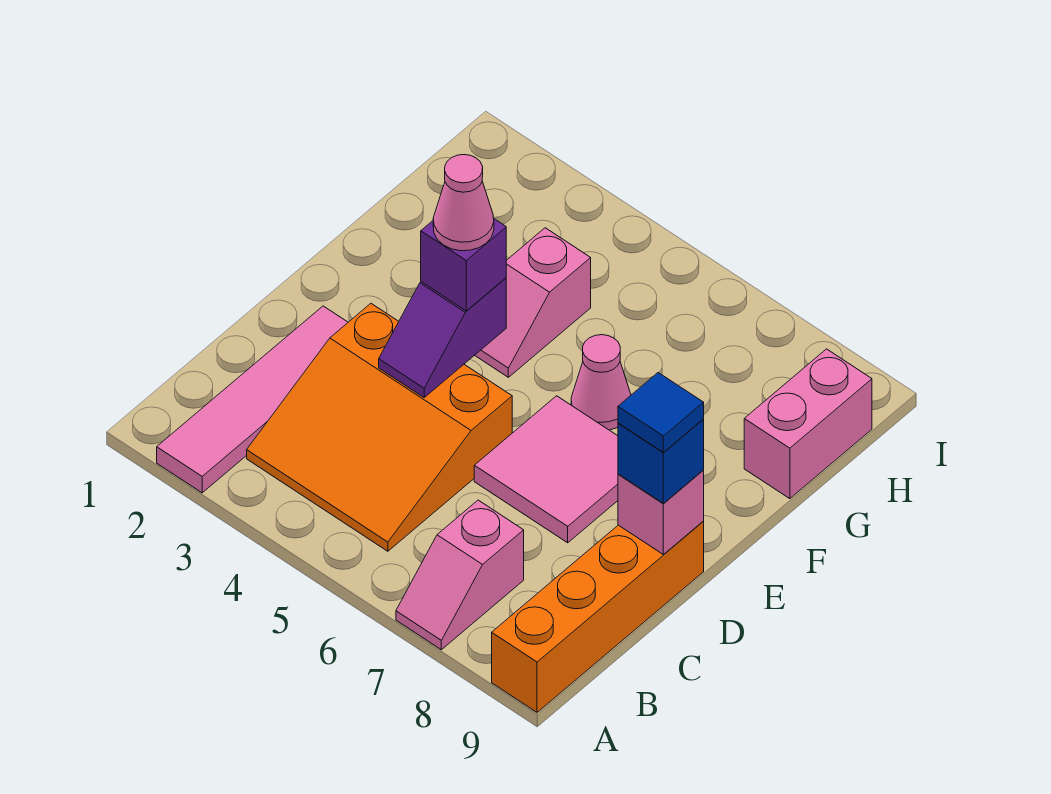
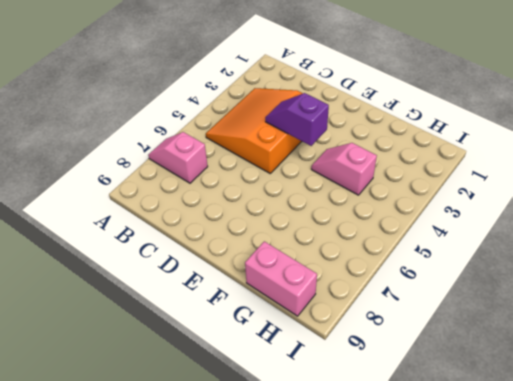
none -> pink 1x4 tile [157,306,348,493]
none -> orange 1x4 brick [492,522,704,712]
none -> pink 2x2 tile [474,396,618,543]

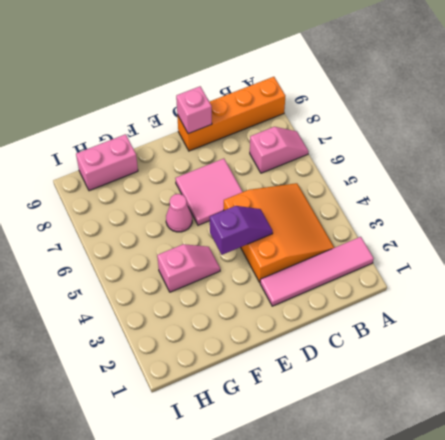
none -> blue 1x1 brick [618,420,704,503]
none -> purple 1x1 brick [421,219,506,311]
none -> blue 1x1 tile [618,373,704,452]

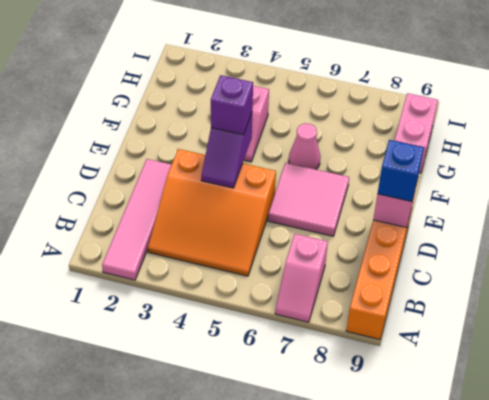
none -> blue 1x1 tile [618,373,704,452]
none -> pink 1x1 cone [433,155,494,251]

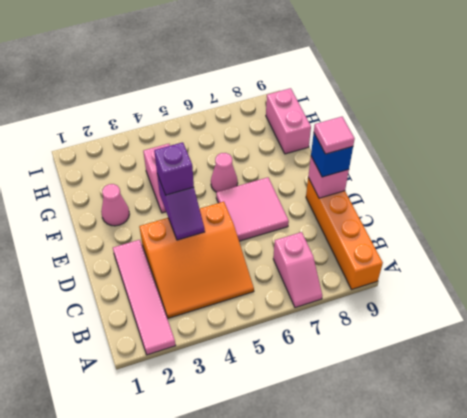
pink 1x1 tile [314,117,355,154] -> blue 1x1 tile [618,373,704,452]
pink 1x1 cone [101,184,129,226] -> pink 1x1 cone moved to [433,155,494,251]

